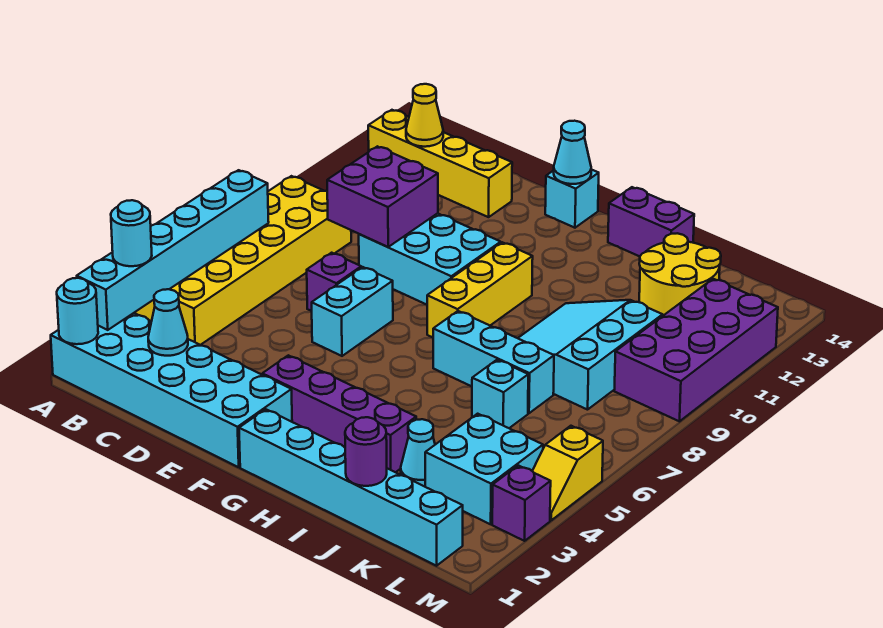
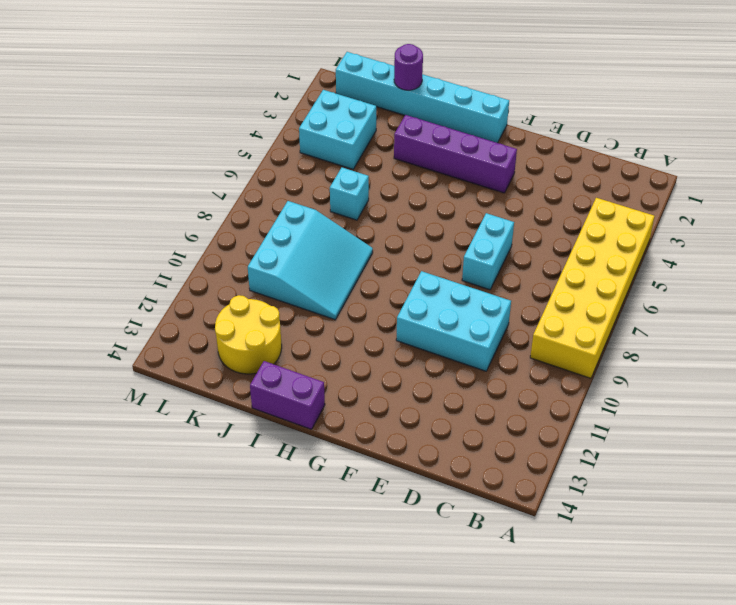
none -> cyan 2x6 brick [51,313,292,467]
none -> yellow 1x4 brick [368,110,512,217]
none -> purple 1x1 brick [307,253,361,311]

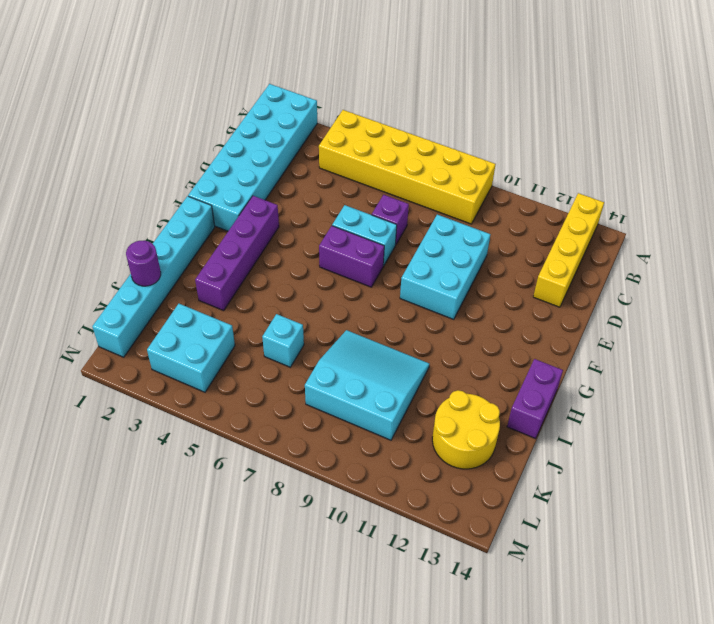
purple 1x2 brick [319,226,384,287] -> none
none -> cyan 1x1 brick [545,169,599,228]
none -> yellow 1x3 brick [427,242,533,337]
none -> cyan 1x3 brick [433,311,554,413]

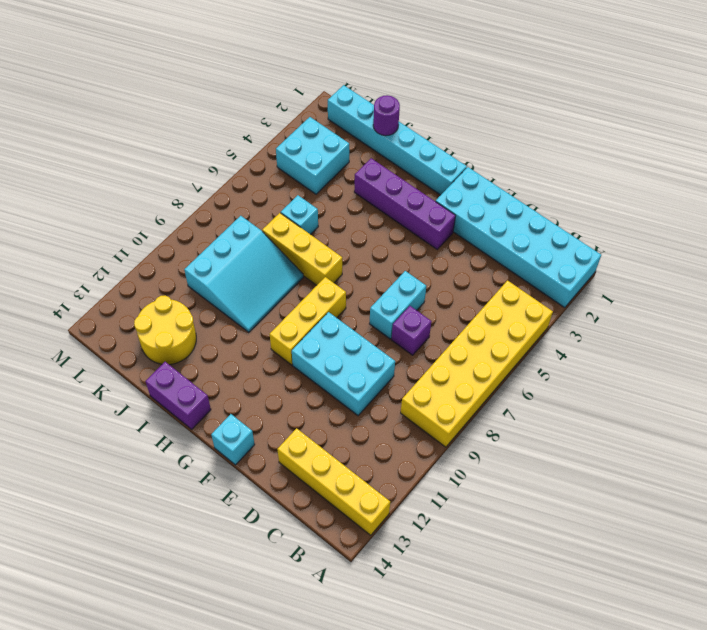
yellow 1x3 brick [262,213,342,285] -> cyan 1x3 brick [433,311,554,413]
none -> cyan 1x1 cone [401,419,435,487]
none -> purple 2x4 brick [614,279,778,421]
none -> purple 1x1 brick [492,465,551,541]

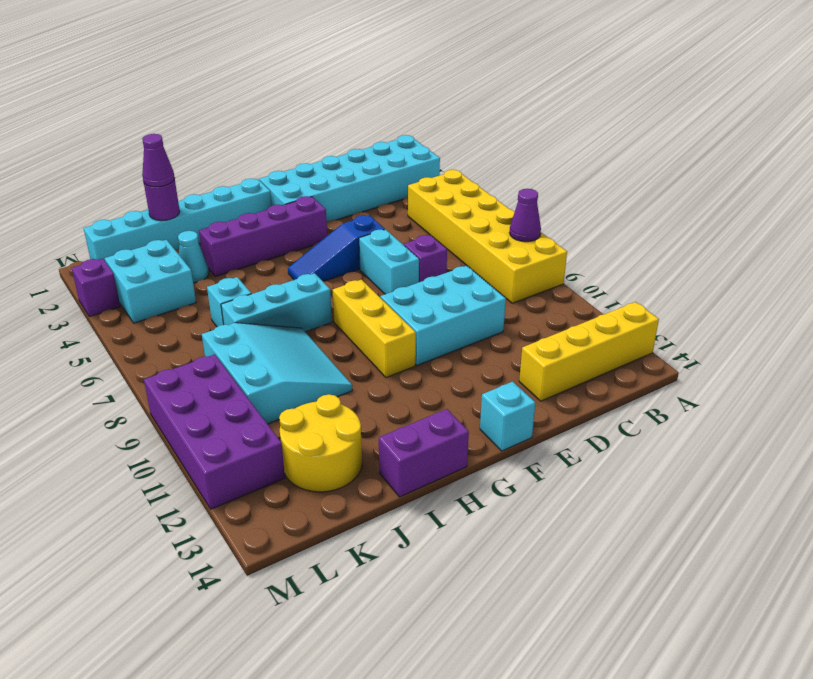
purple 1x1 cone [509,189,541,242] -> none
blue 1x3 slope [288,215,385,281] -> none
purple 1x1 cone [142,134,175,187] -> none
none -> yellow 1x2 slope [533,426,603,520]
none -> cyan 1x1 round brick [57,278,98,344]
none -> cyan 1x6 brick [77,170,269,330]

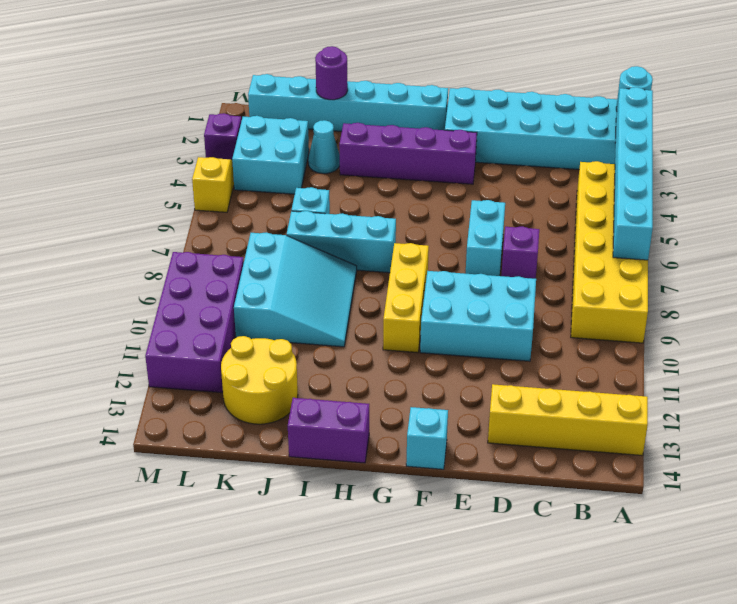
none -> yellow 1x1 cone [406,84,443,147]
none -> cyan 1x1 cone [148,289,188,356]
none -> purple 2x2 brick [327,146,438,247]

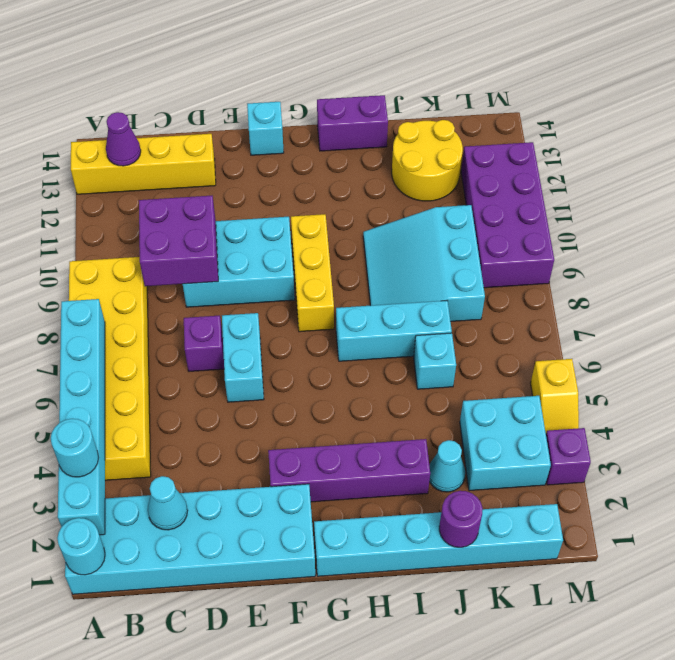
purple 1x1 cone [106,112,141,166] -> yellow 1x1 cone [406,84,443,147]
none -> cyan 1x1 cone [554,121,591,184]

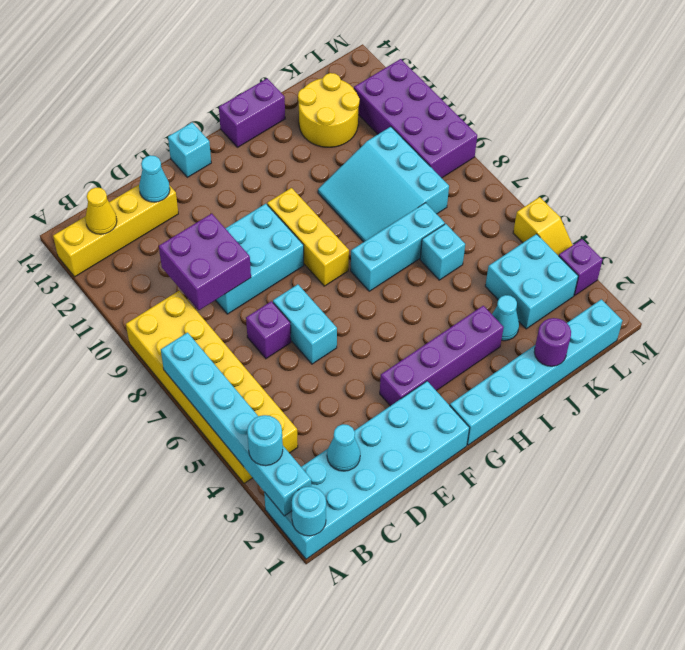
cyan 1x1 cone [139,155,170,202] -> cyan 1x1 cone moved to [554,121,591,184]

